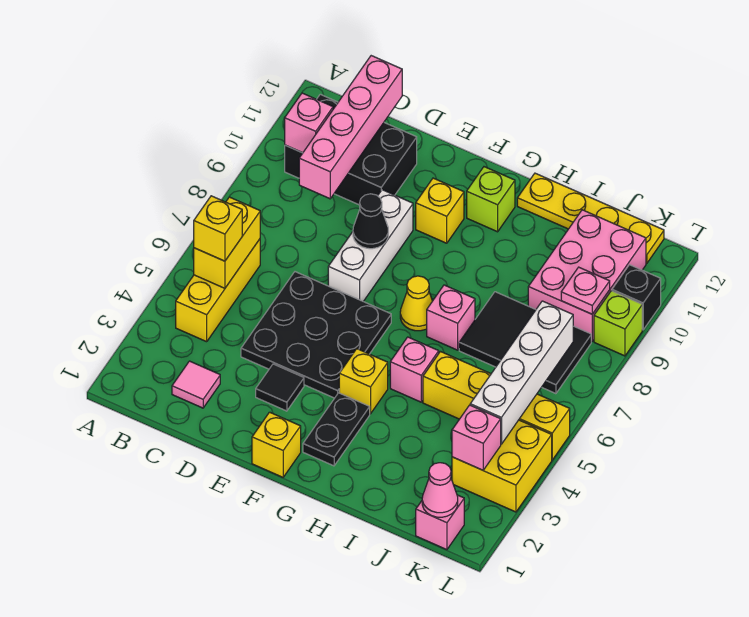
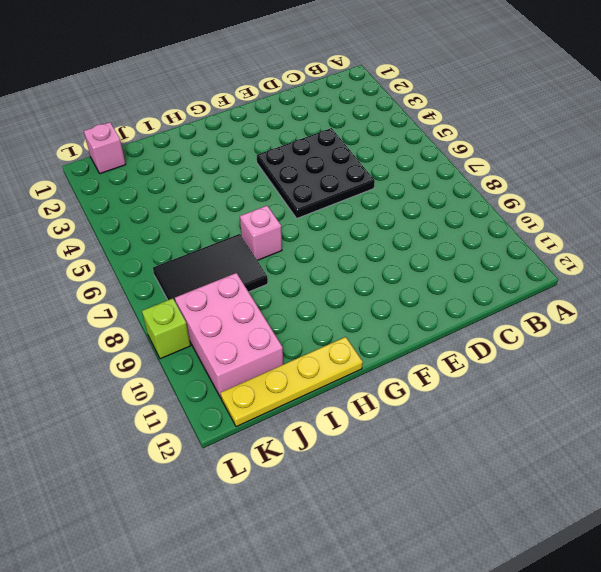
none -> yellow 1x3 brick [176,239,260,342]
none -> black 2x3 brick [285,94,417,205]
none -> pink 1x1 tile [172,361,220,408]
none -> black 1x1 tile [256,364,304,411]

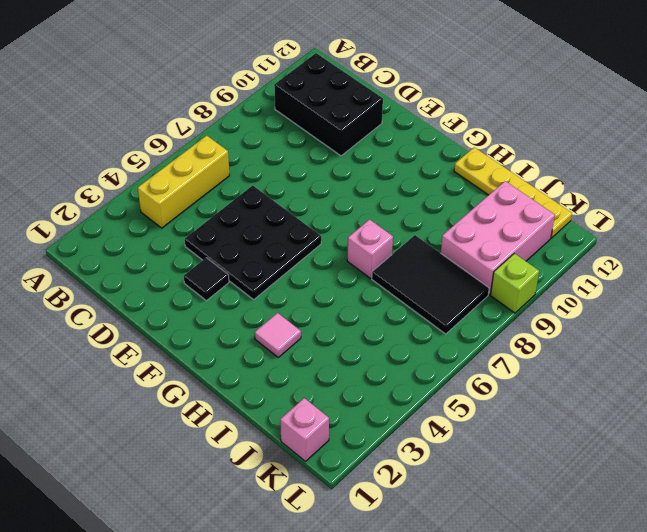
pink 1x1 tile [255,313,301,357] -> pink 1x1 tile moved to [172,361,220,408]
none -> white 1x3 brick [328,190,413,301]
none -> yellow 1x1 brick [252,412,301,477]
none -> yellow 1x1 brick [416,178,464,243]
none -> black 1x2 plate [303,393,370,466]

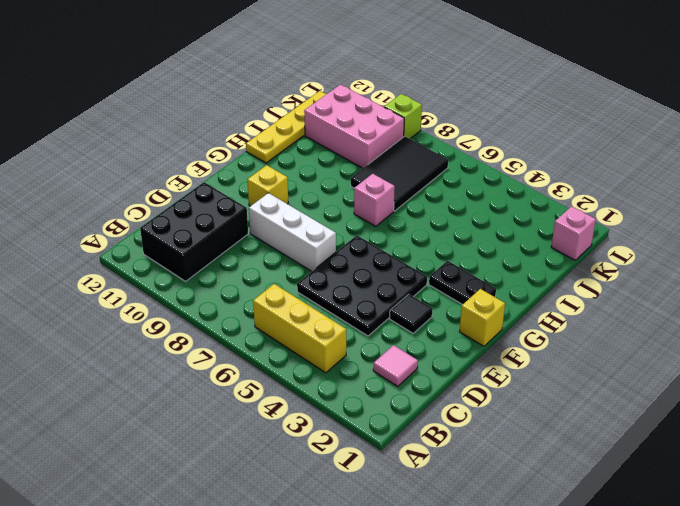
none -> yellow 1x1 brick [339,349,388,414]
none -> yellow 1x1 cone [400,276,432,331]
none -> lime 1x1 brick [467,167,515,232]
none -> pink 1x1 brick [390,337,439,402]

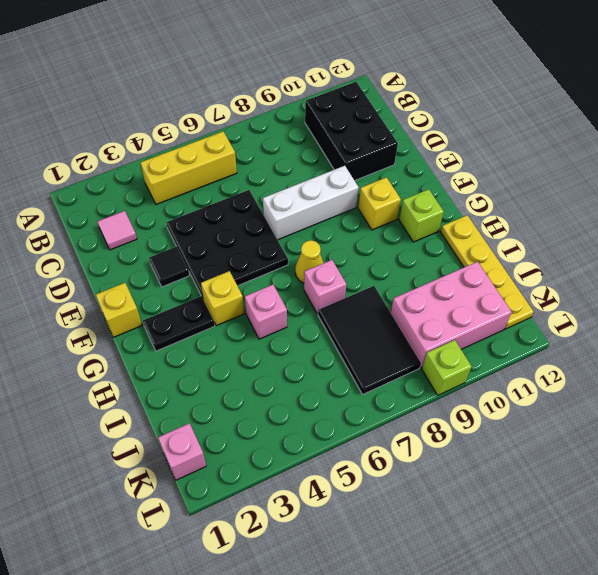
none -> yellow 1x4 brick [423,352,570,460]
none -> yellow 2x2 brick [452,420,552,512]
none -> black 1x1 brick [612,265,661,330]
none -> yellow 1x2 brick [194,197,260,288]

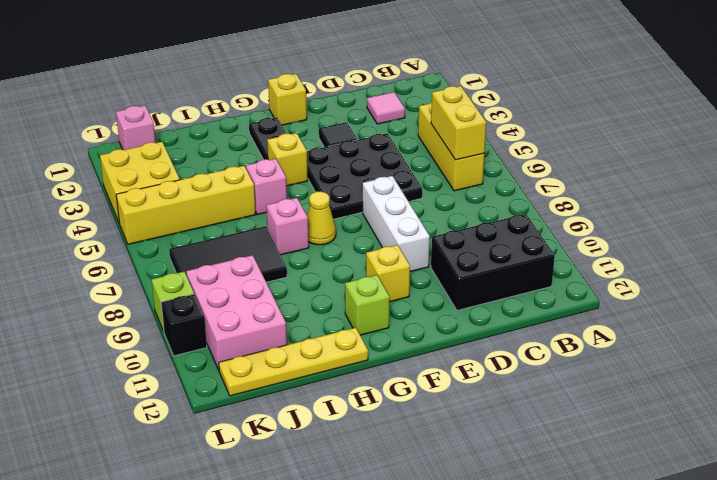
none -> pink 1x1 brick [285,93,333,153]
none -> pink 1x4 brick [299,56,402,199]
none -> black 1x1 cone [353,194,388,249]
none -> pink 1x1 cone [422,463,458,517]

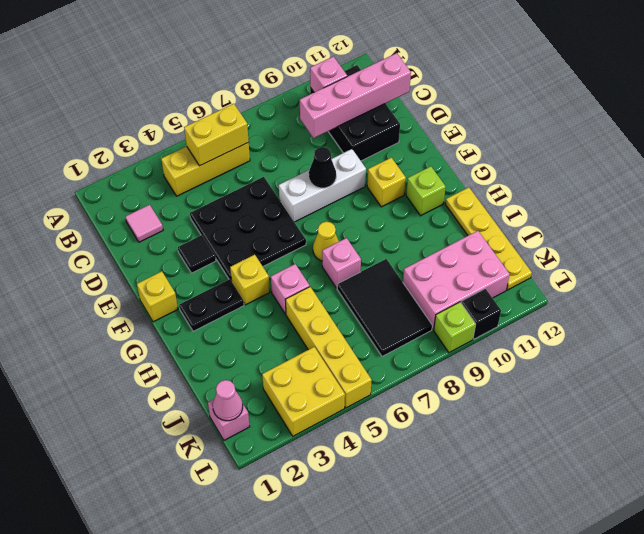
none -> pink 1x1 brick [452,405,501,470]
none -> white 1x4 brick [470,301,573,444]
none -> pink 1x1 plate [561,267,610,314]
none -> yellow 1x1 brick [194,196,242,261]

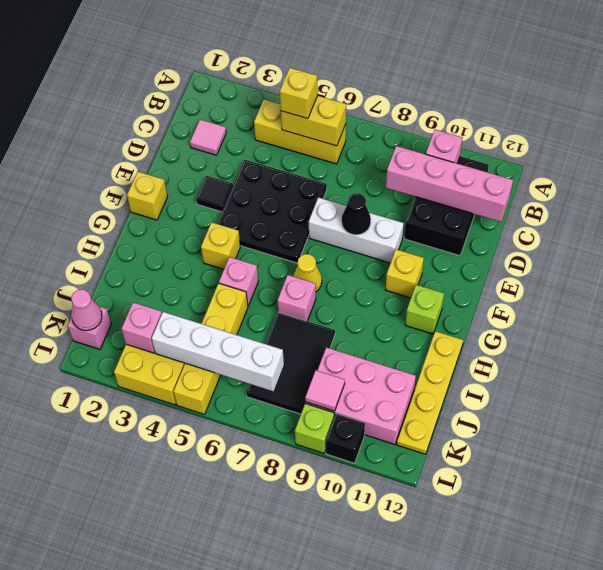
pink 1x1 tile [305,370,345,411] -> pink 1x1 plate [561,267,610,314]
none -> black 1x2 plate [303,393,370,466]

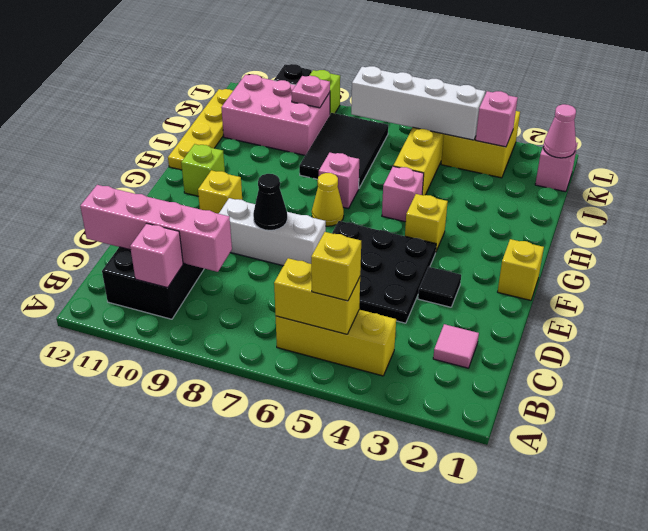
none -> black 1x2 plate [303,393,370,466]

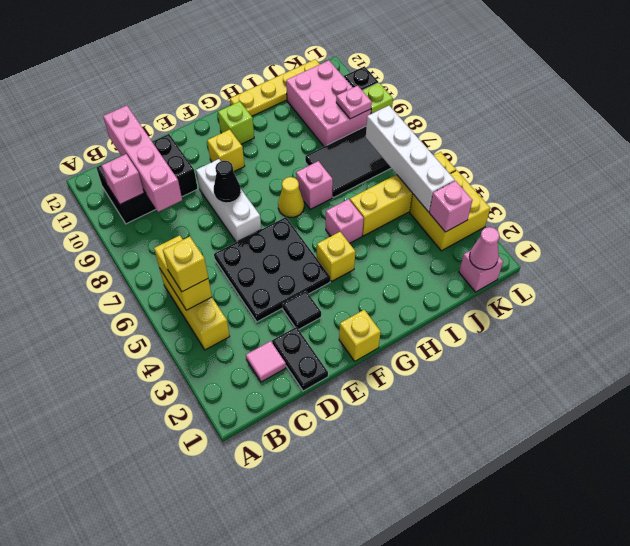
black 1x2 plate [272,327,328,391] -> black 1x2 plate moved to [303,393,370,466]

